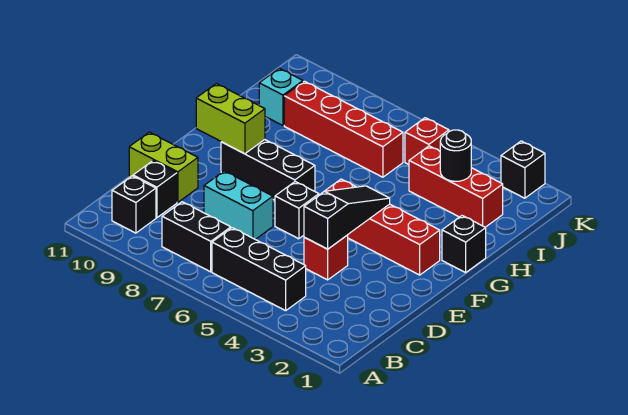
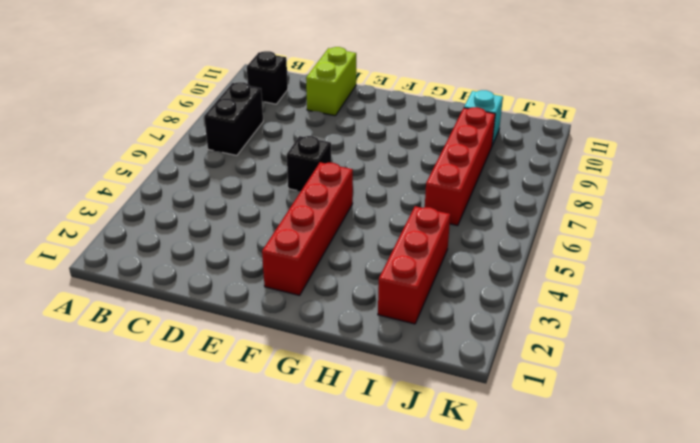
none -> black 1x3 brick [212,228,306,311]
none -> black 1x1 brick [133,161,177,218]
none -> red 1x1 brick [304,235,348,280]

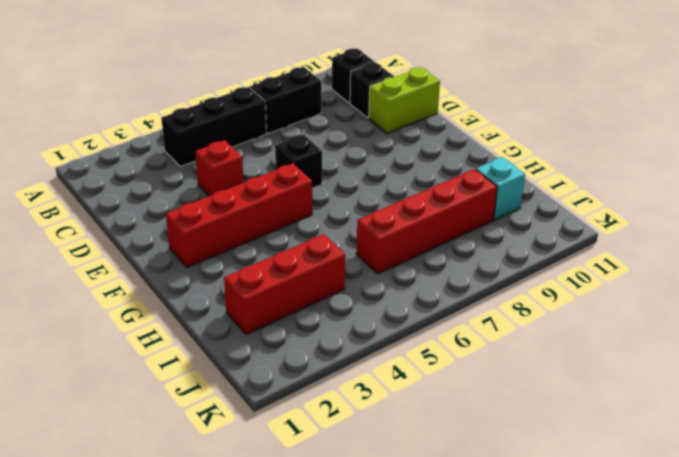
none -> cyan 1x2 brick [204,171,273,239]
none -> black 1x3 brick [221,140,315,200]
none -> black 1x1 brick [442,216,486,273]

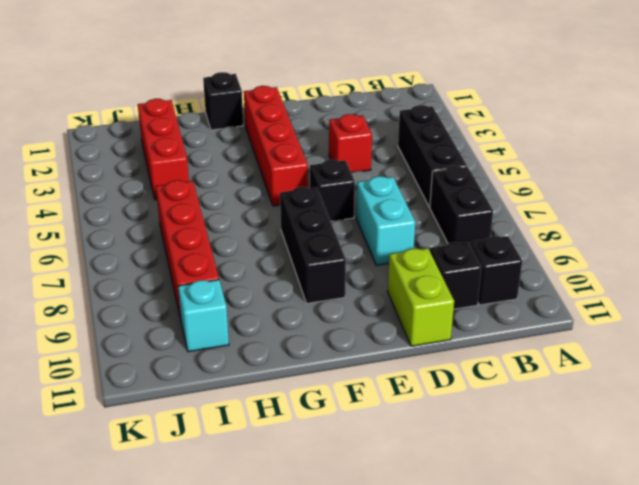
none -> red 1x1 brick [405,118,449,164]
none -> black 1x1 brick [501,141,545,198]
none -> black 1x3 slope [304,186,390,249]

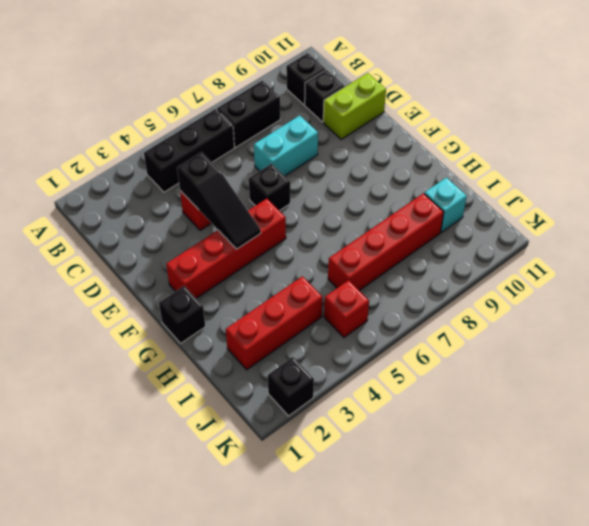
none -> black 1x3 brick [221,140,315,200]
none -> lime 1x2 brick [196,84,265,154]
none -> black 1x1 round brick [440,130,471,181]

